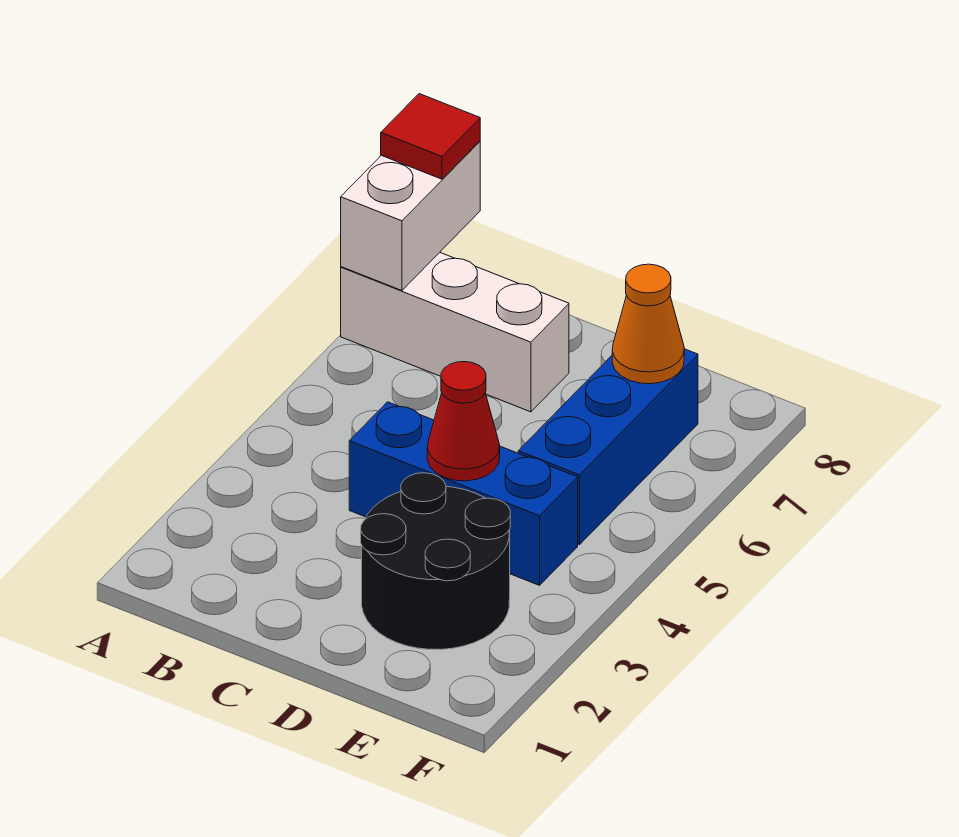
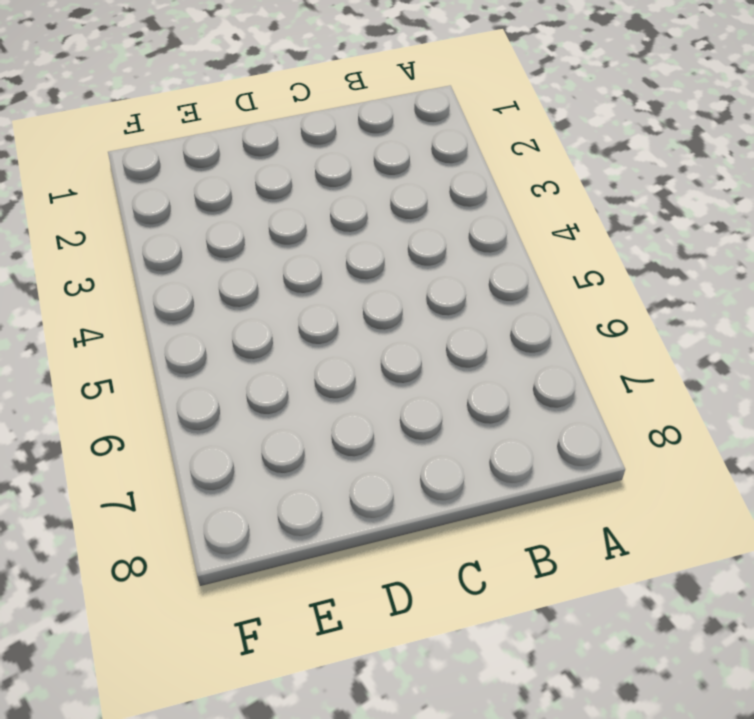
none -> white 1x3 brick [341,253,569,412]
none -> blue 1x3 brick [349,402,578,585]

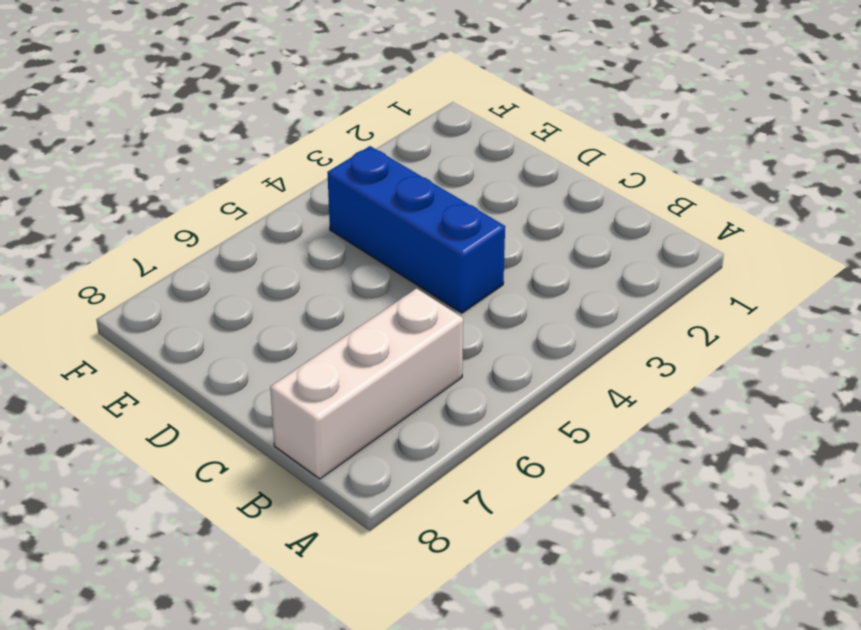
white 1x3 brick [270,288,463,479] -> white 1x3 brick turned to [341,253,569,412]
none -> black 2x2 round brick [361,473,510,650]
none -> blue 1x3 brick [518,349,698,544]

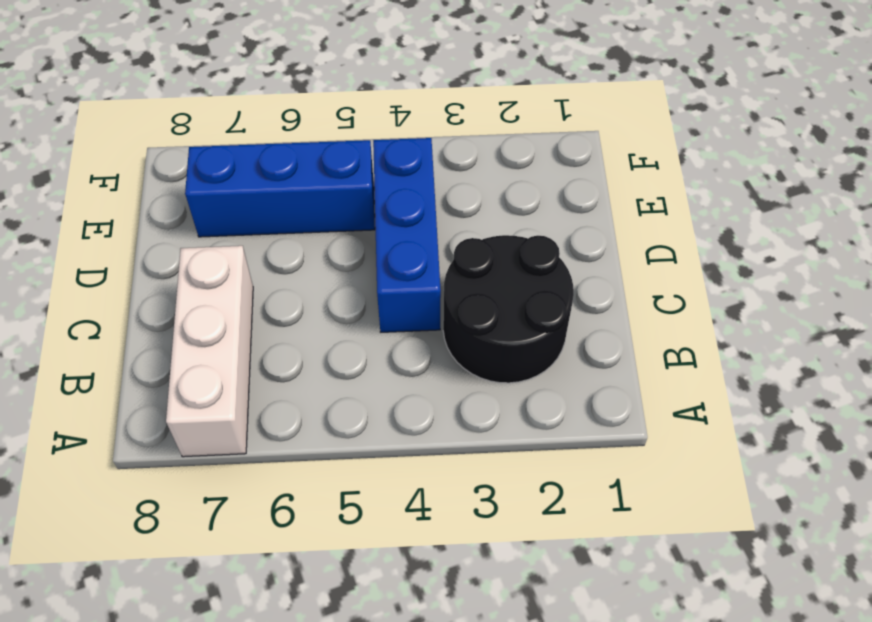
black 2x2 round brick [443,235,574,383] -> black 2x2 round brick moved to [361,473,510,650]
none -> white 1x2 brick [341,141,480,291]
none -> red 1x1 cone [427,362,500,481]

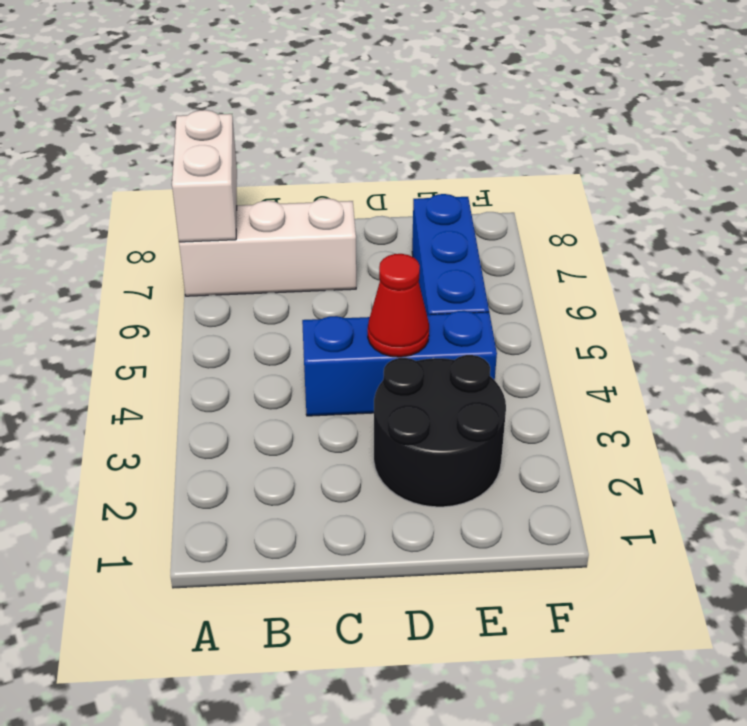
none -> orange 1x1 cone [612,264,684,384]
none -> red 1x1 tile [381,94,480,179]

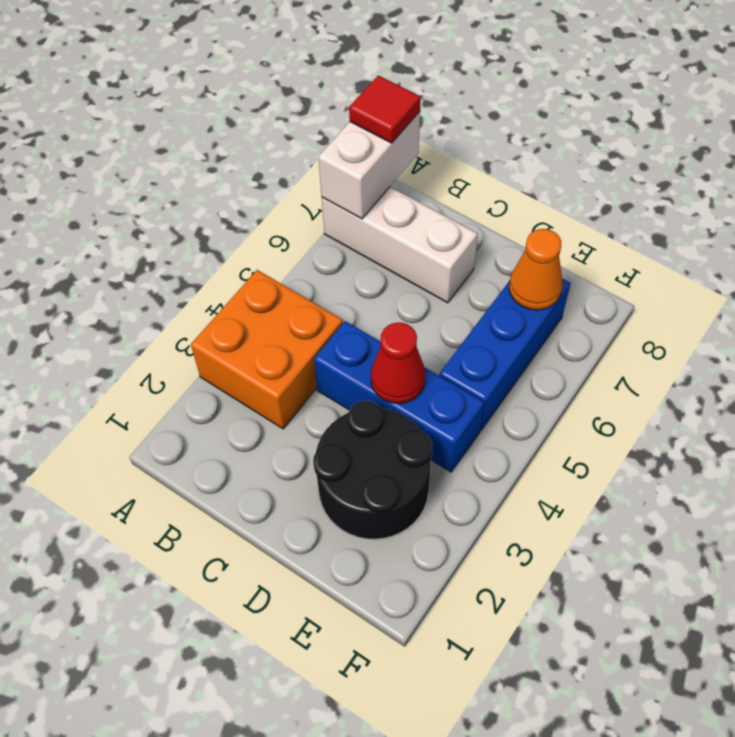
orange 2x2 brick [191,270,343,429] -> none

